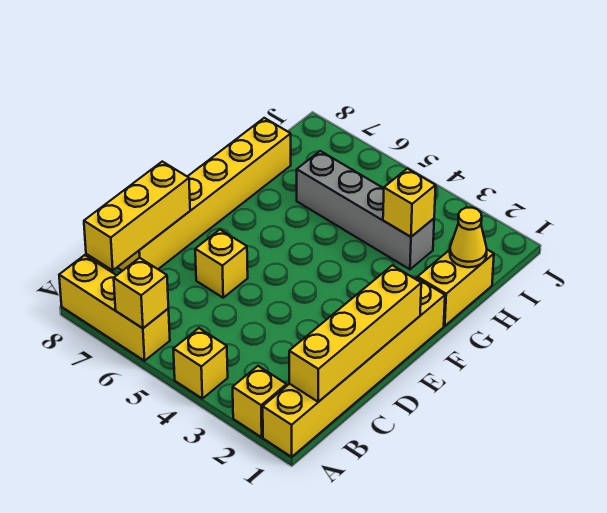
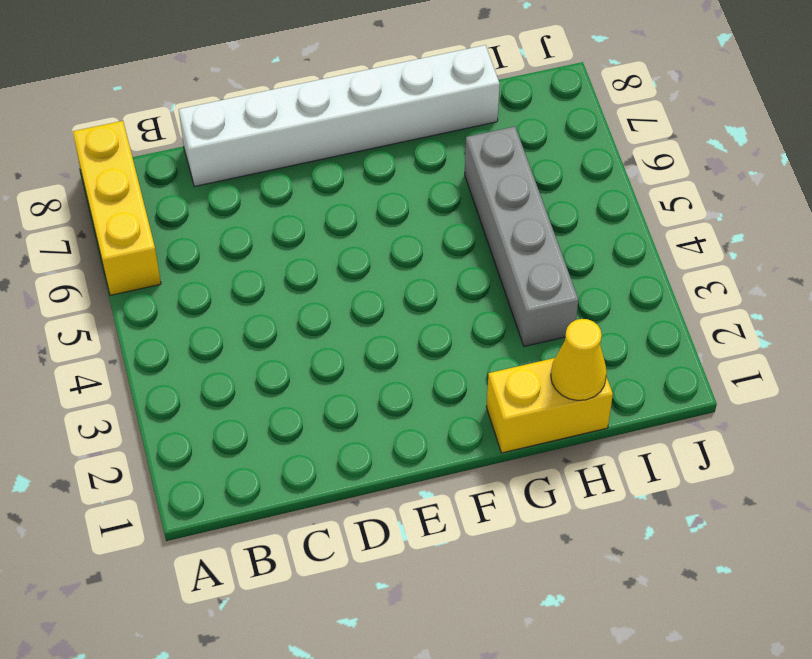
white 1x6 brick [179,45,500,186] -> yellow 1x6 brick [117,118,291,271]
none -> yellow 1x6 brick [263,278,445,457]
none -> yellow 1x1 brick [233,366,287,437]
none -> yellow 1x1 brick [173,328,228,399]

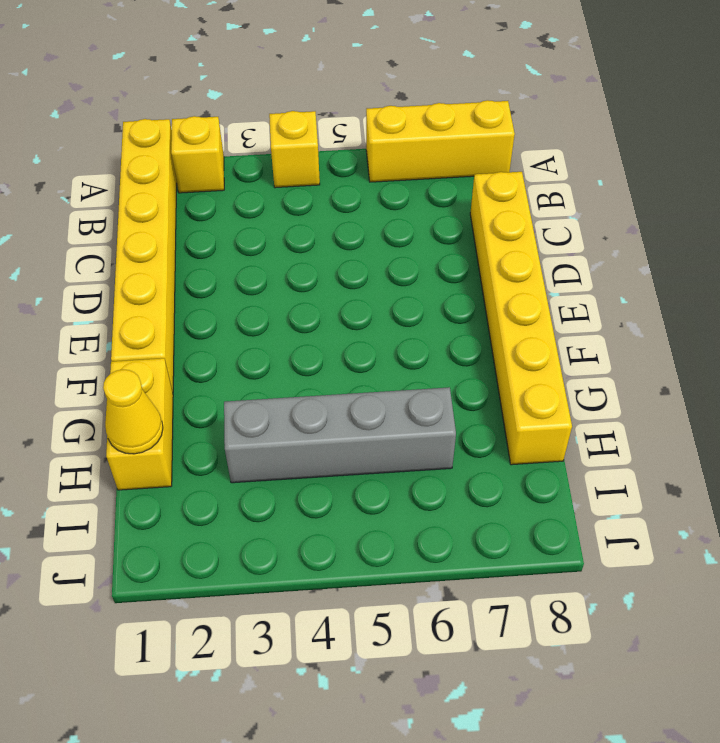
none -> yellow 1x1 brick [195,230,248,298]
none -> yellow 1x1 brick [114,258,168,328]
none -> yellow 1x4 brick [289,265,421,402]

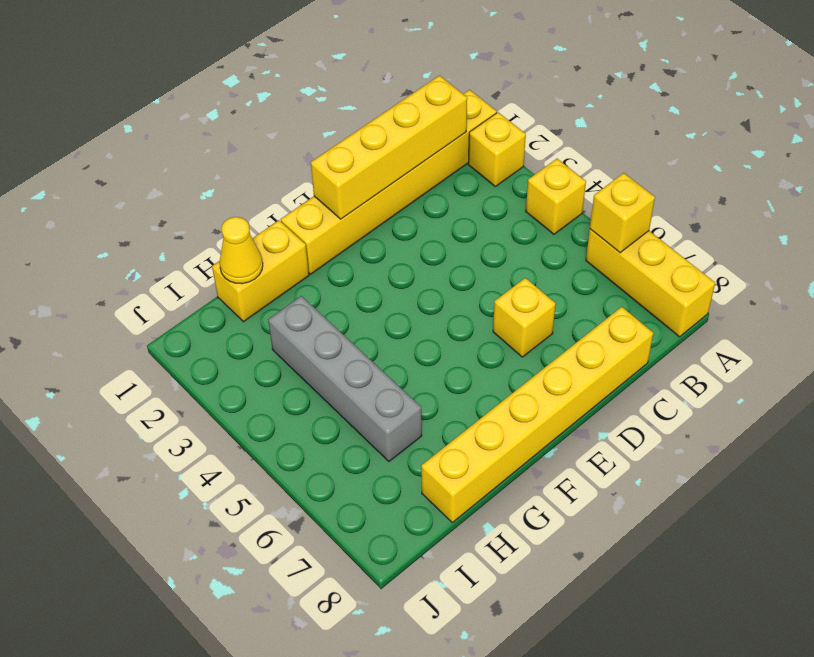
none -> yellow 1x3 brick [84,162,190,270]
none -> yellow 1x1 brick [383,169,436,237]

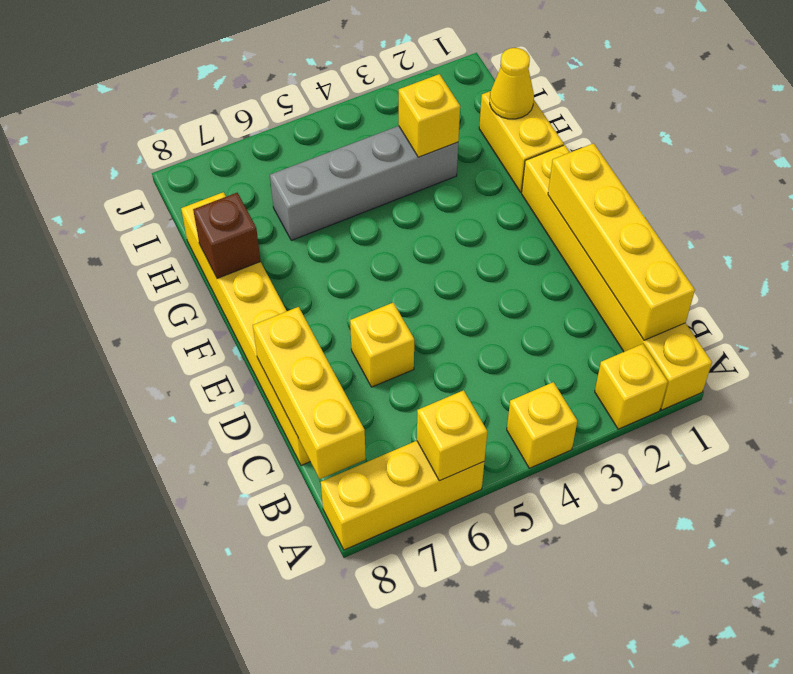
brown 1x1 brick [193,193,261,278] -> none

